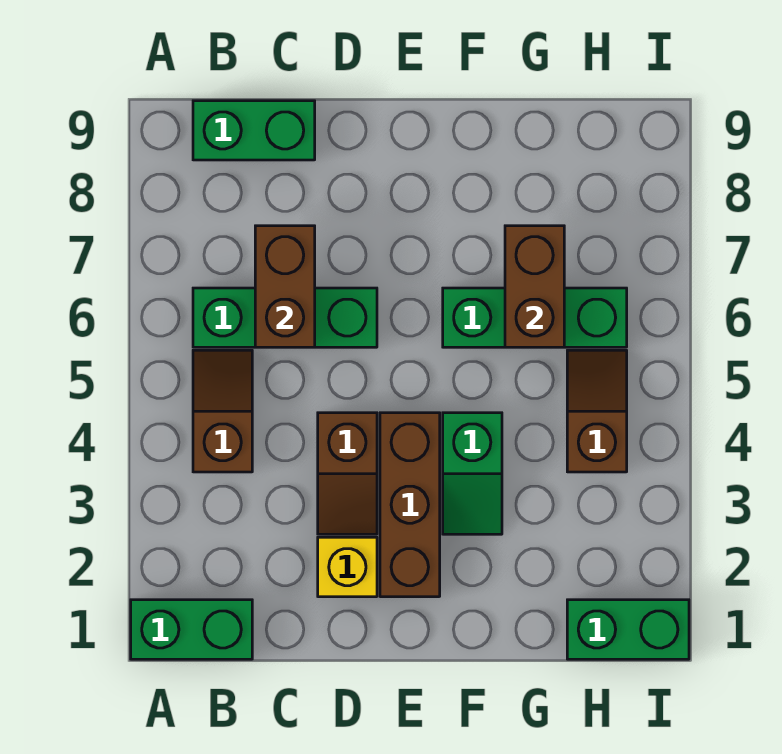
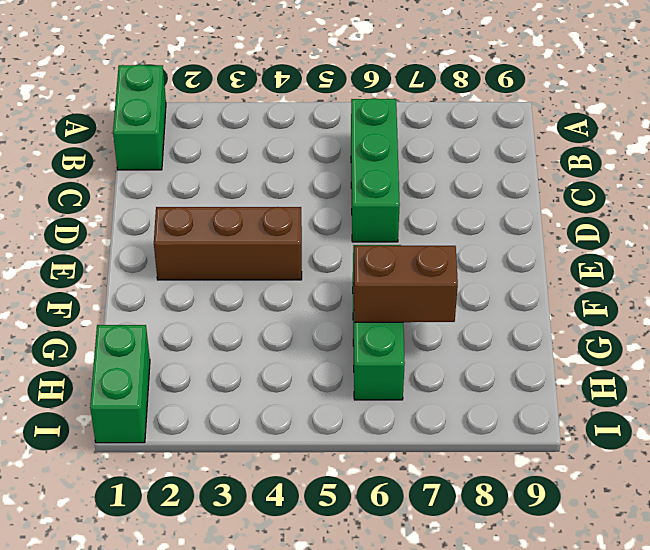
none -> brown 1x2 slope [193,350,252,472]
none -> green 1x2 brick [193,101,315,160]
none -> yellow 1x1 brick [318,537,377,597]

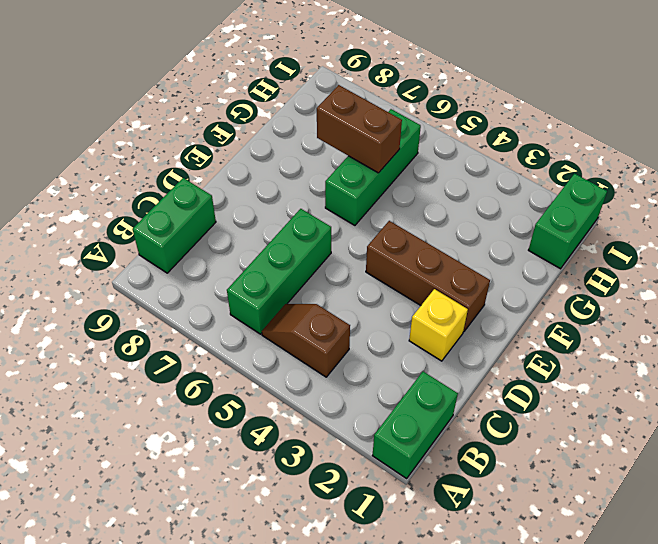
none -> brown 1x2 slope [318,413,377,534]
none -> green 1x2 slope [443,413,502,534]
none -> brown 1x2 slope [567,350,627,472]

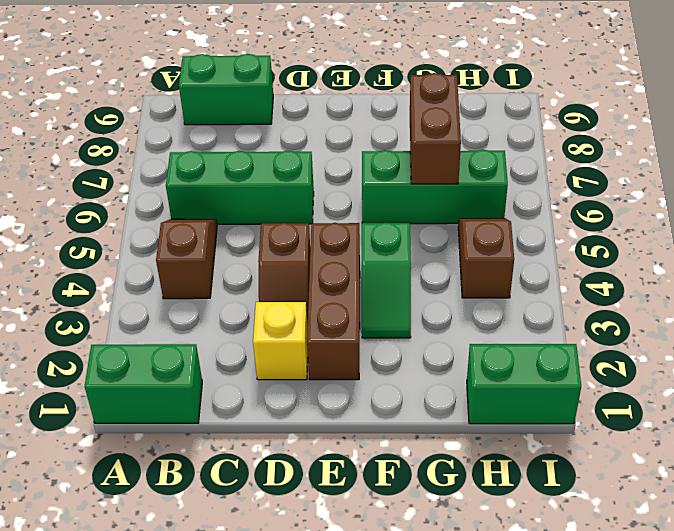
none -> brown 1x2 brick [255,226,315,347]

